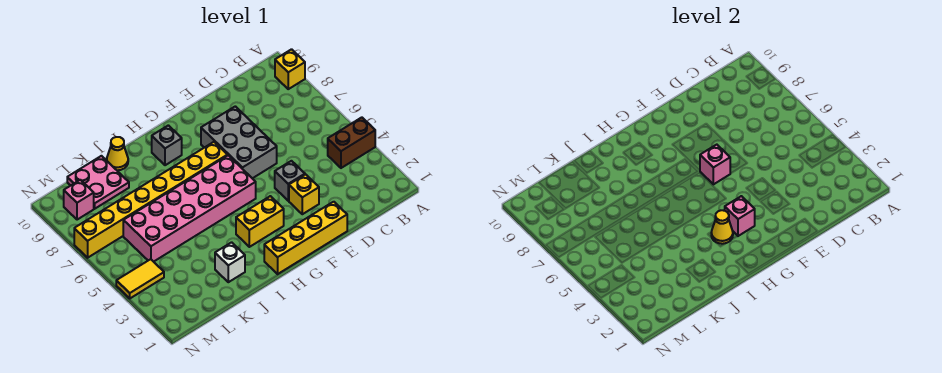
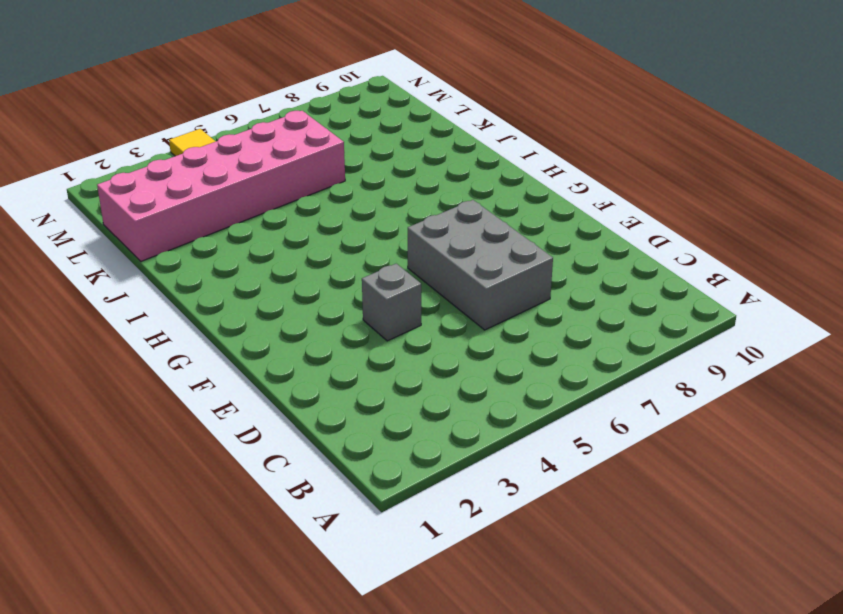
grey 2x3 brick [408,200,553,330] -> grey 2x3 brick turned to [201,106,277,178]
pink 2x6 brick [97,111,345,261] -> pink 2x6 brick turned to [123,155,256,262]
none -> brown 1x2 brick [328,117,375,168]
none -> yellow 1x1 brick [275,49,305,89]
none -> yellow 1x4 brick [264,202,347,274]

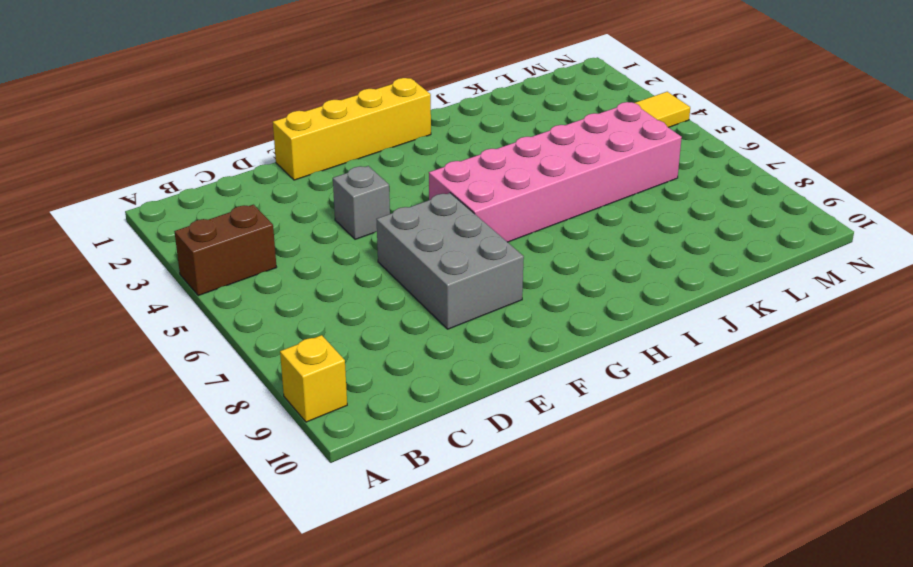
none -> yellow 1x1 brick [289,174,319,214]
none -> yellow 1x2 brick [236,196,284,247]
none -> yellow 1x8 brick [74,142,228,258]

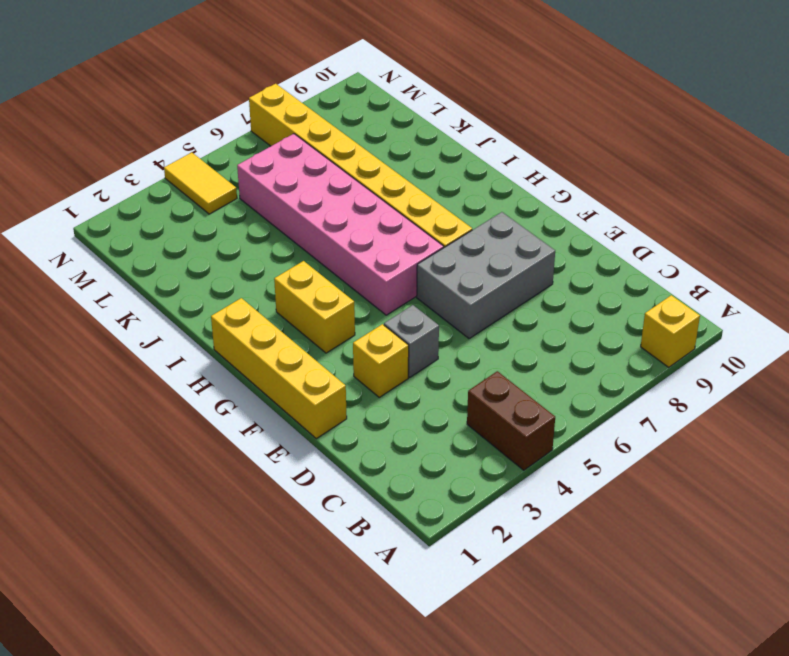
none -> grey 1x1 brick [152,125,182,165]
none -> white 1x1 brick [215,242,245,282]
none -> yellow 1x1 cone [107,137,128,170]

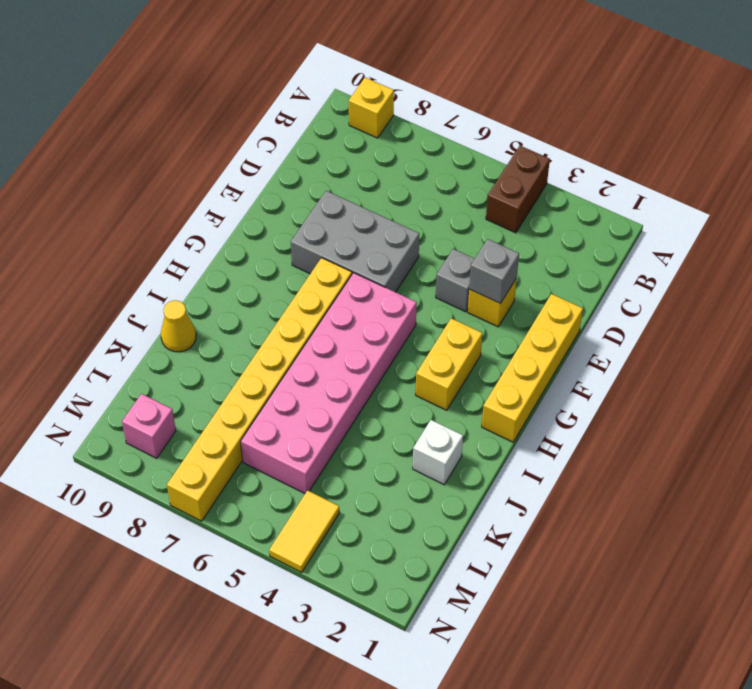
grey 1x1 brick [469,239,519,304] -> grey 1x1 brick moved to [152,125,182,165]
none -> pink 2x2 plate [67,156,129,209]
none -> pink 1x1 brick [700,145,730,184]
none -> pink 1x1 brick [725,196,755,236]

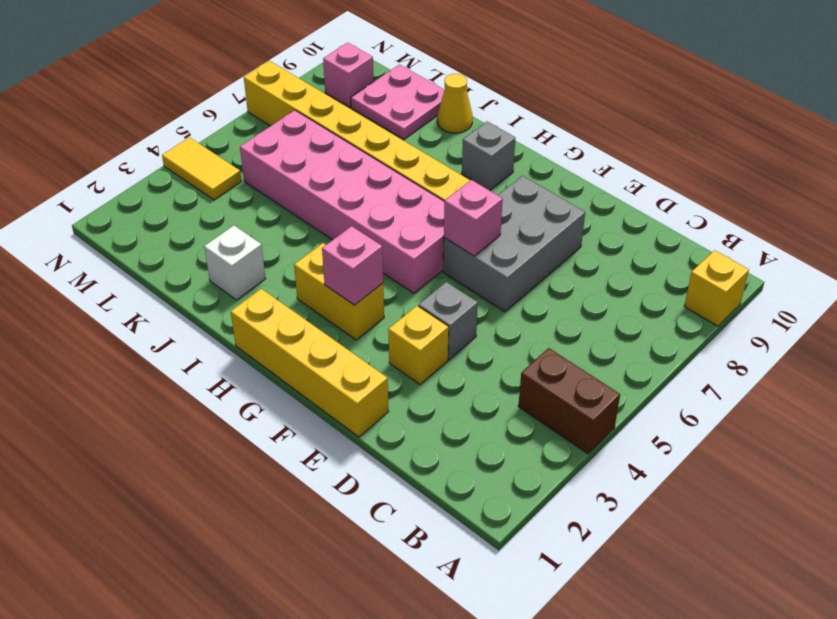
none -> yellow 1x1 cone [711,210,733,244]

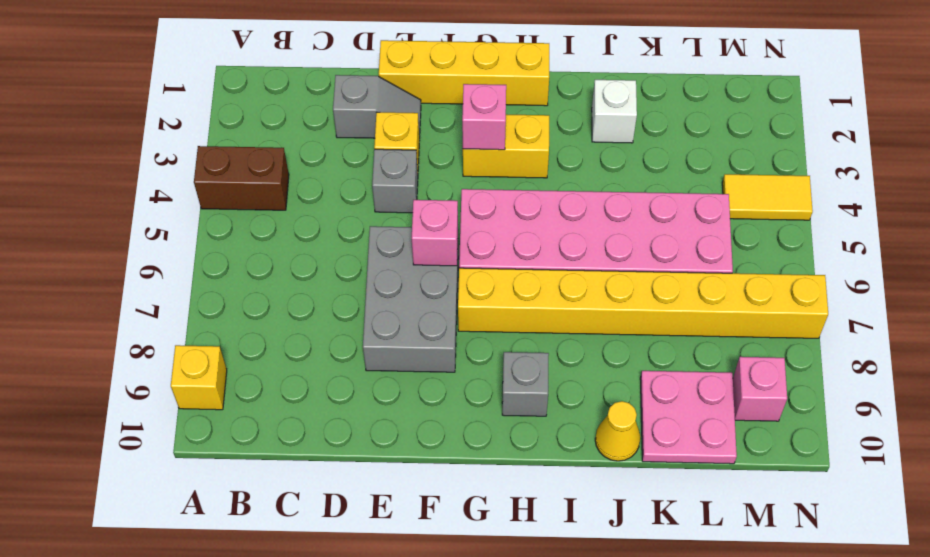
grey 1x2 slope [333,75,421,139] -> none
none -> yellow 1x1 cone [711,210,733,244]

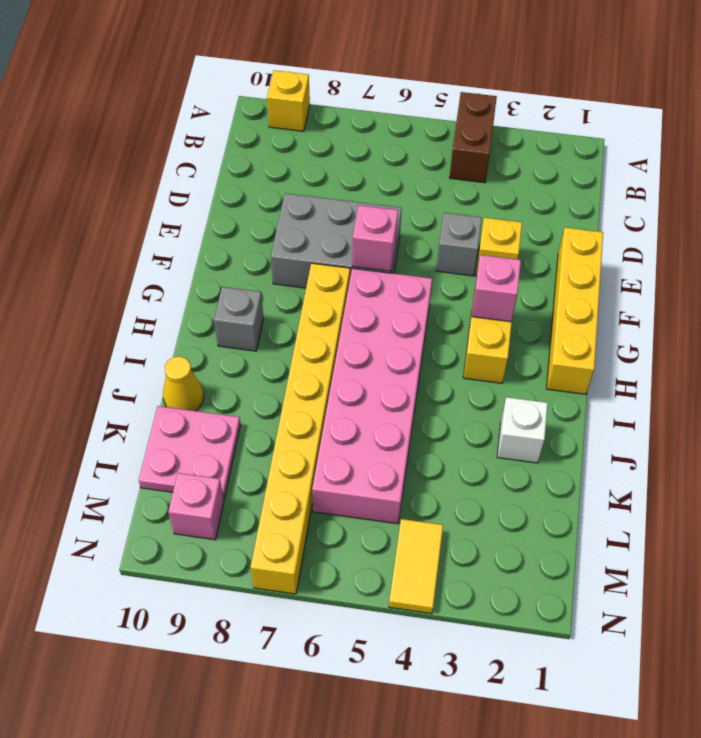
none -> yellow 1x1 cone [711,210,733,244]

